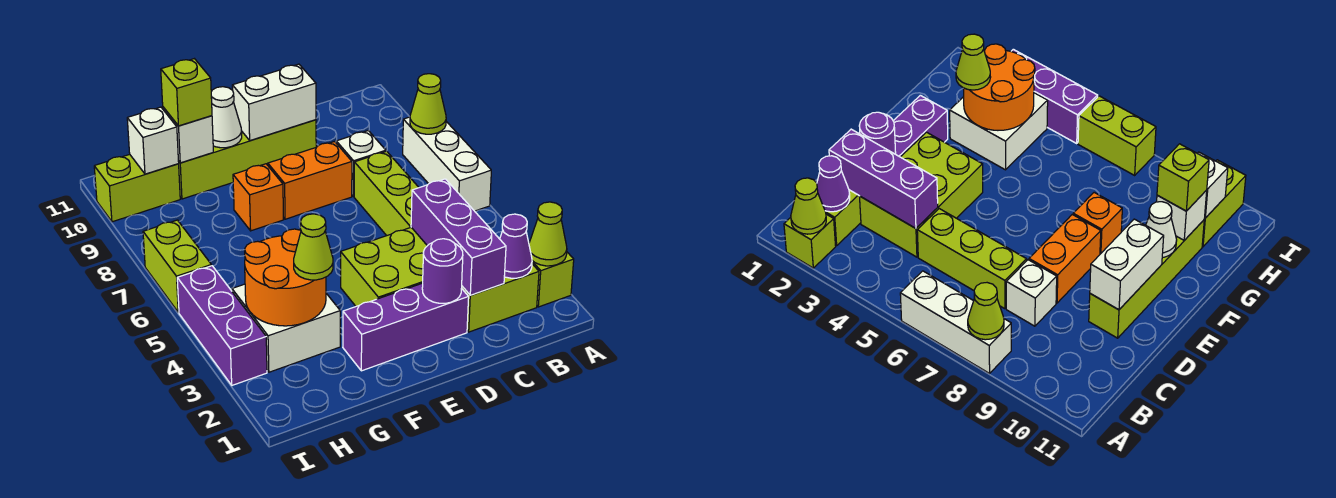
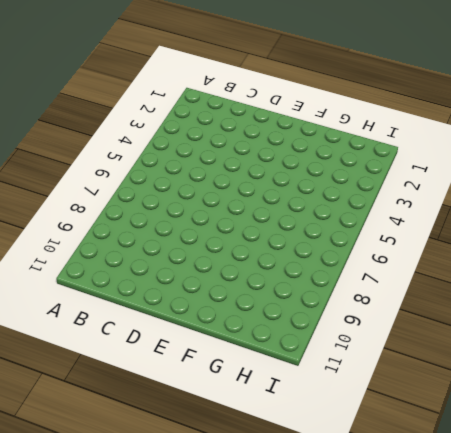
none -> lime 1x1 brick [532,252,574,307]
none -> white 1x3 brick [403,117,491,211]
none -> lime 1x2 brick [462,264,539,332]

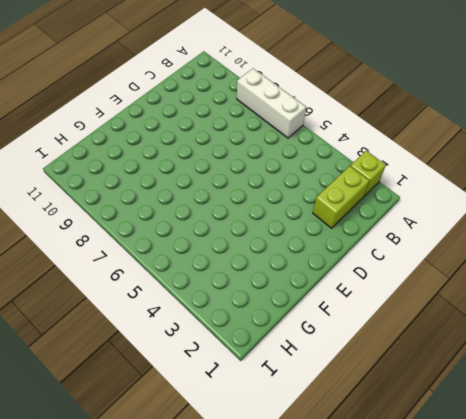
none -> lime 2x3 brick [341,227,427,306]
none -> lime 1x3 brick [354,151,419,236]
none -> white 1x1 brick [336,131,386,196]

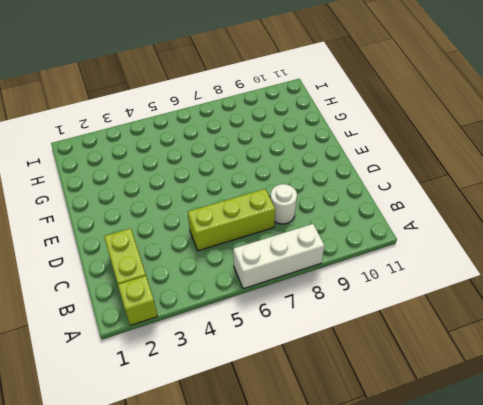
white 1x1 round brick [270,184,297,224] -> white 1x1 brick [336,131,386,196]
none -> lime 2x3 brick [341,227,427,306]
none -> purple 1x3 brick [343,283,469,371]
none -> orange 1x2 brick [268,142,352,219]

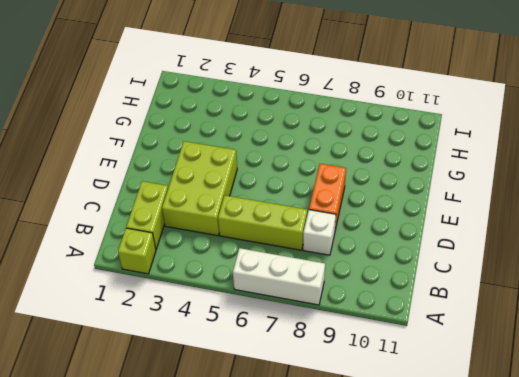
none -> purple 1x3 brick [343,283,469,371]
none -> lime 1x4 brick [178,120,316,199]
none -> orange 1x1 brick [233,164,284,231]

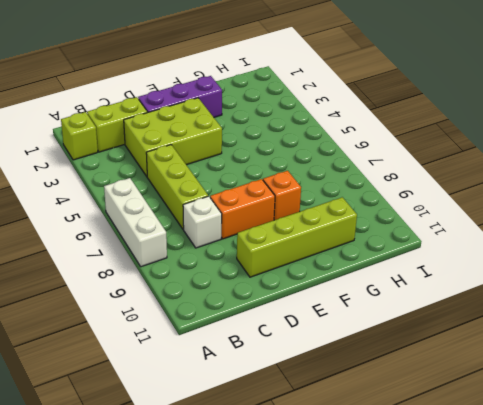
none -> white 2x2 brick [232,284,340,372]
none -> lime 1x2 brick [94,154,180,222]
none -> purple 1x3 brick [177,266,267,385]

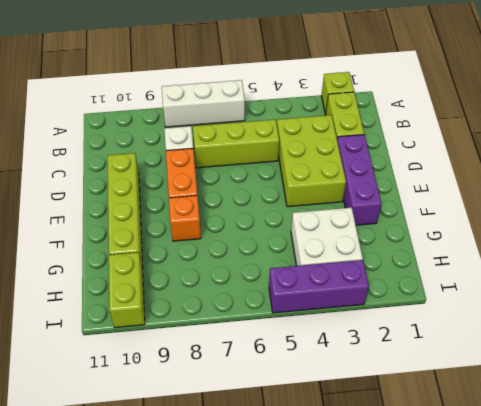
none -> lime 1x2 brick [143,220,211,312]
none -> lime 1x1 cone [529,202,567,266]
none -> lime 1x1 cone [410,74,446,134]

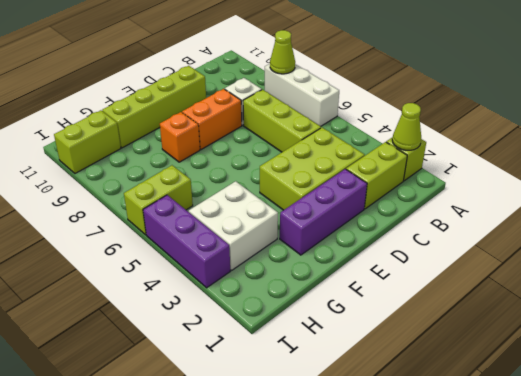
lime 1x2 brick [124,165,193,235] -> lime 1x2 brick turned to [143,220,211,312]
none -> purple 1x1 cone [500,214,532,278]
none -> purple 1x3 brick [411,179,506,295]
none -> purple 1x1 round brick [422,239,463,303]

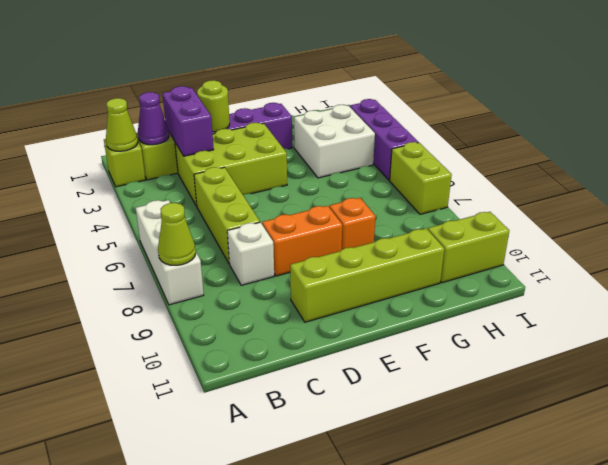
purple 1x2 brick [162,86,214,156] -> purple 1x3 brick [411,179,506,295]
lime 1x1 round brick [197,80,230,132] -> purple 1x1 round brick [422,239,463,303]
none -> white 1x2 brick [232,64,316,140]
none -> white 1x1 cone [211,87,242,148]
none -> orange 2x2 round brick [245,229,326,326]

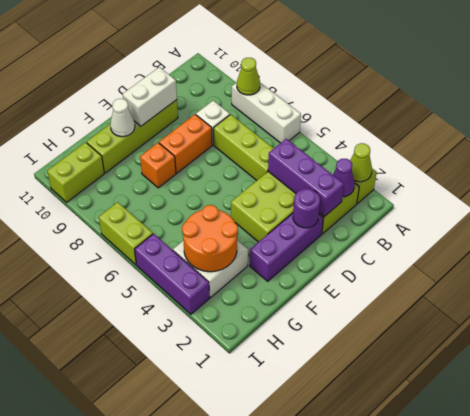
none -> white 1x1 brick [163,107,213,163]
none -> white 1x1 brick [127,107,179,174]
none -> lime 1x1 cone [294,214,333,280]

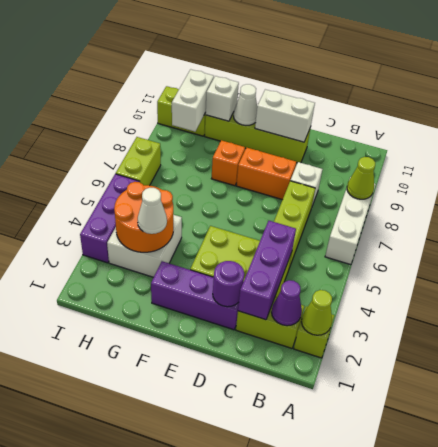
white 1x1 cone [138,188,167,234] -> lime 1x1 cone [294,214,333,280]
white 1x2 brick [172,69,214,132] -> white 1x1 brick [127,107,179,174]
none -> lime 1x1 brick [161,59,212,126]

